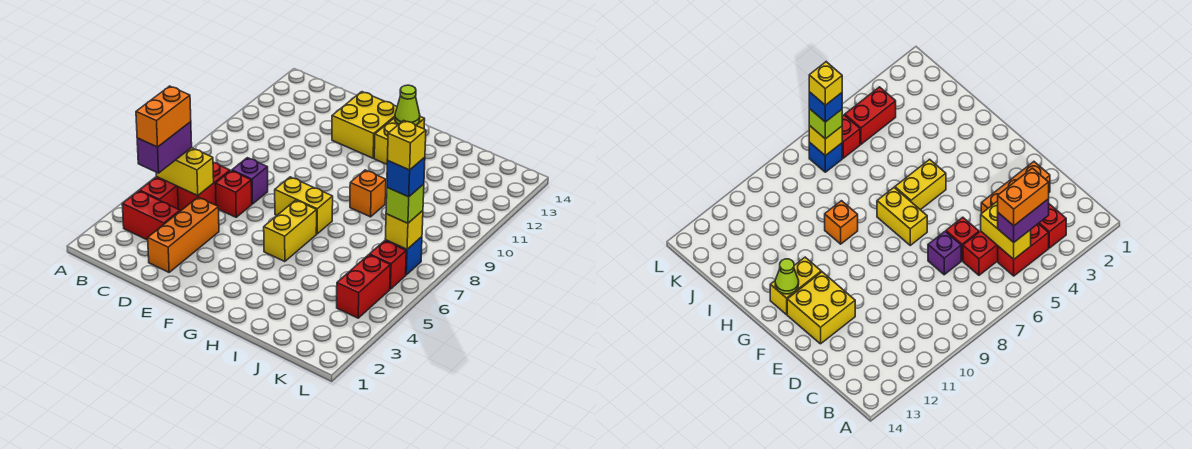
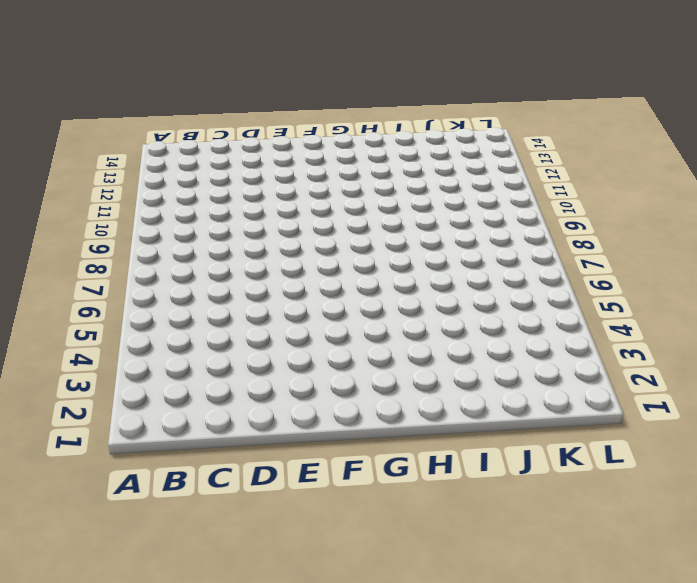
none -> red 1x2 brick [122,191,180,240]
none -> red 1x2 brick [140,177,178,209]
none -> red 1x2 brick [178,162,230,211]

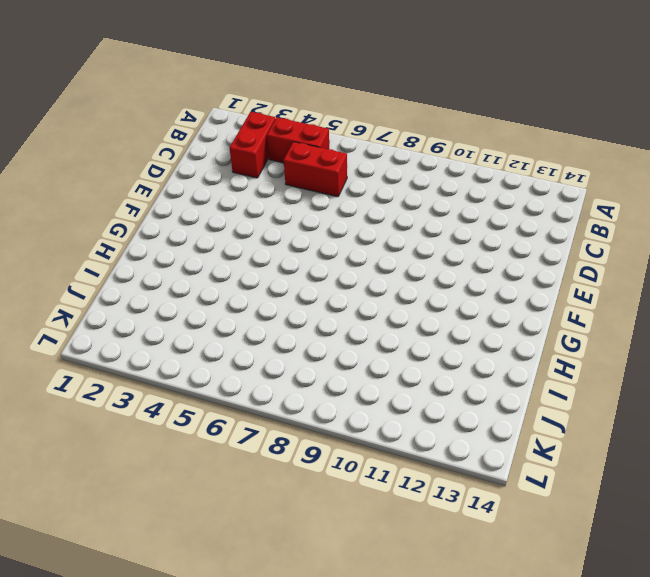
none -> orange 1x3 brick [148,197,219,272]
none -> red 1x1 brick [215,171,252,217]
none -> purple 1x1 brick [232,158,268,204]

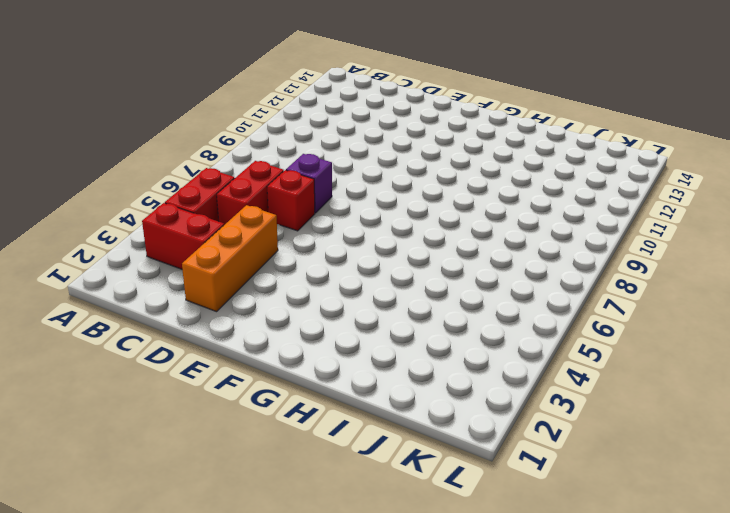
none -> yellow 2x2 brick [332,92,397,158]
none -> yellow 1x2 brick [275,177,333,234]
none -> yellow 1x2 brick [264,200,317,262]

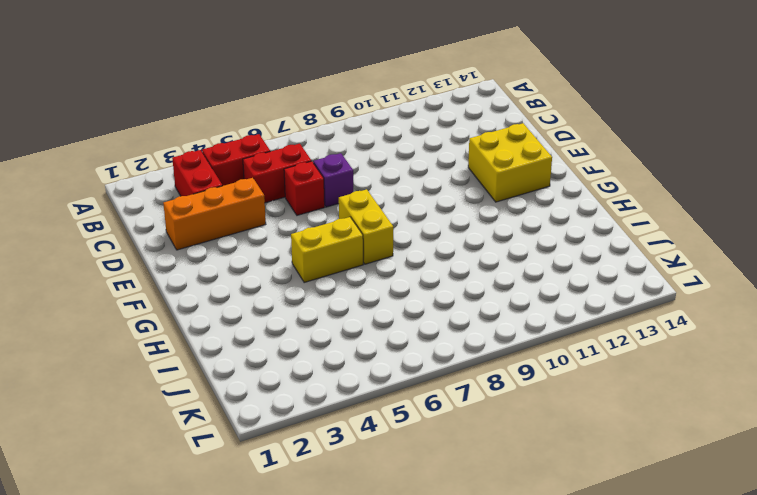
none -> yellow 1x2 brick [374,117,425,164]
none -> orange 1x1 brick [350,170,386,217]
none -> red 1x2 brick [337,255,390,318]

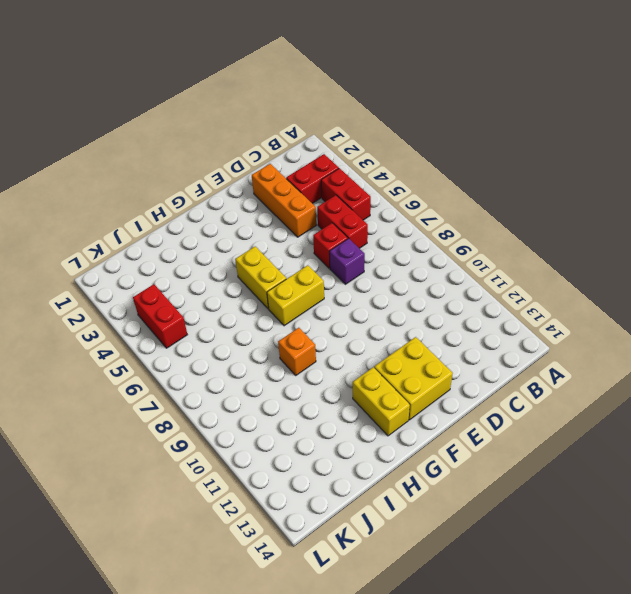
none -> red 1x1 brick [369,241,406,289]
none -> blue 1x1 brick [385,237,422,275]
none -> yellow 1x2 brick [156,148,214,196]

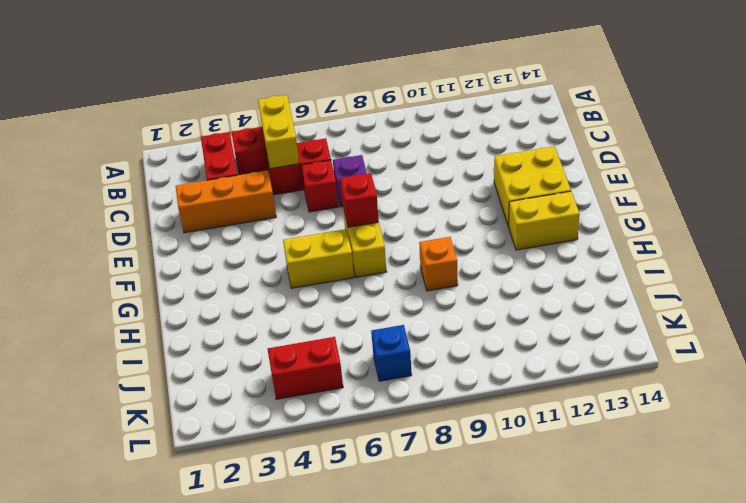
red 1x1 brick [340,173,379,227] -> red 1x1 brick moved to [369,241,406,289]
none -> lime 1x1 cone [395,85,420,125]
none -> yellow 1x1 brick [385,211,423,249]
none -> purple 1x2 brick [137,122,192,173]

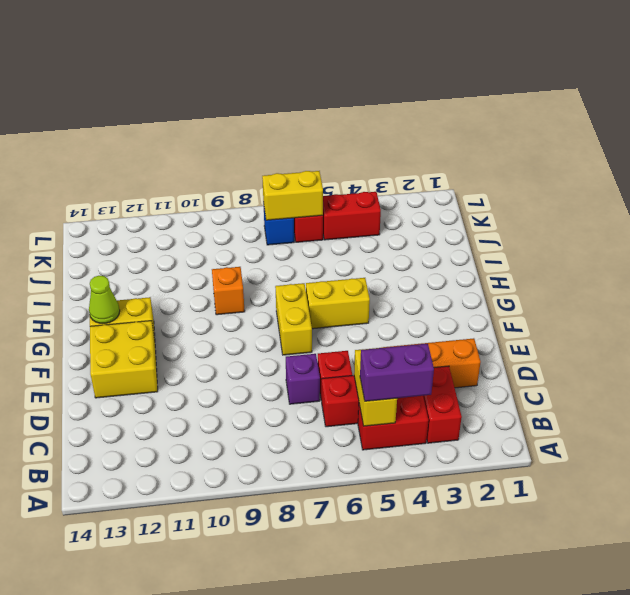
yellow 1x2 brick [262,171,323,220] -> yellow 1x1 brick [385,211,423,249]
none -> lime 1x1 brick [386,184,424,223]
none -> orange 1x2 brick [136,86,191,147]
none -> blue 1x1 brick [387,157,425,197]

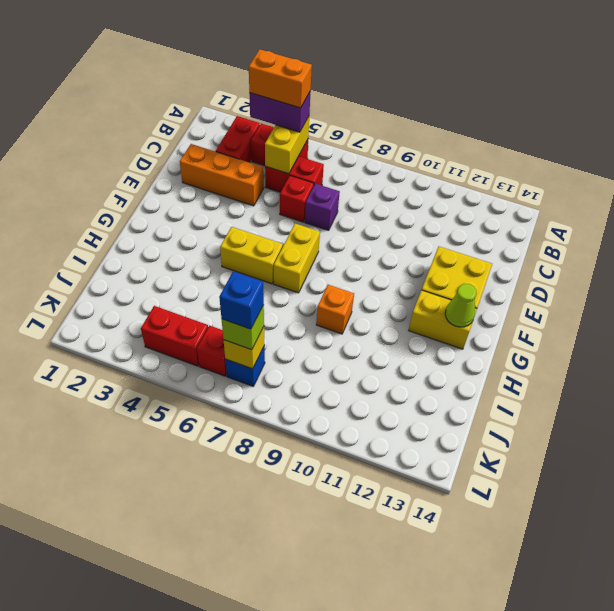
none -> yellow 1x1 brick [387,120,426,170]

